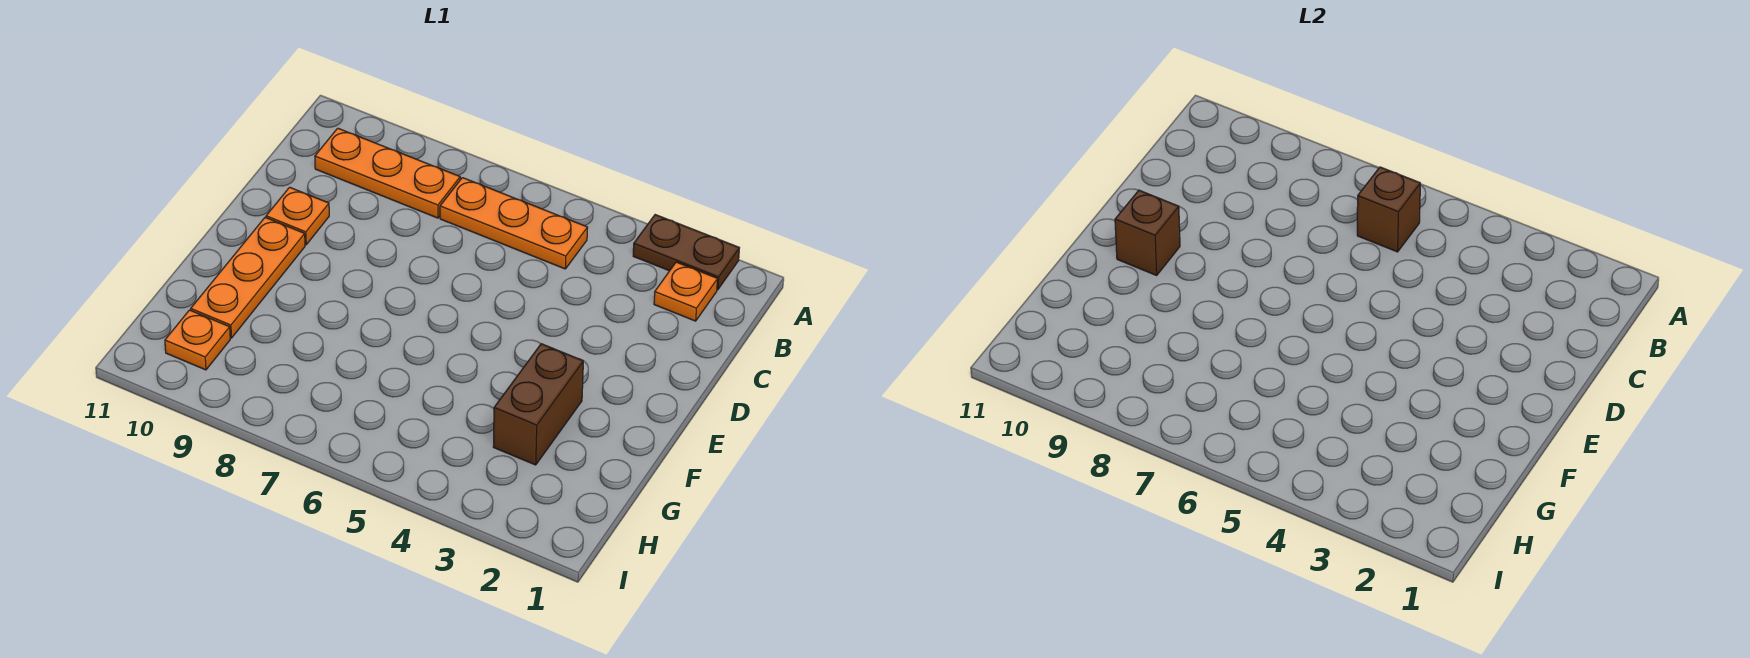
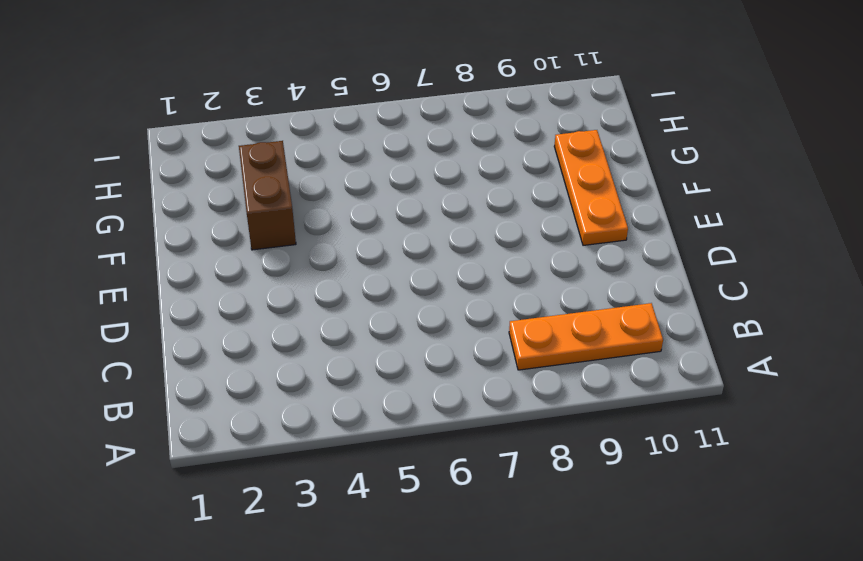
none -> brown 1x2 plate [633,215,739,290]
none -> orange 1x1 plate [654,262,718,321]

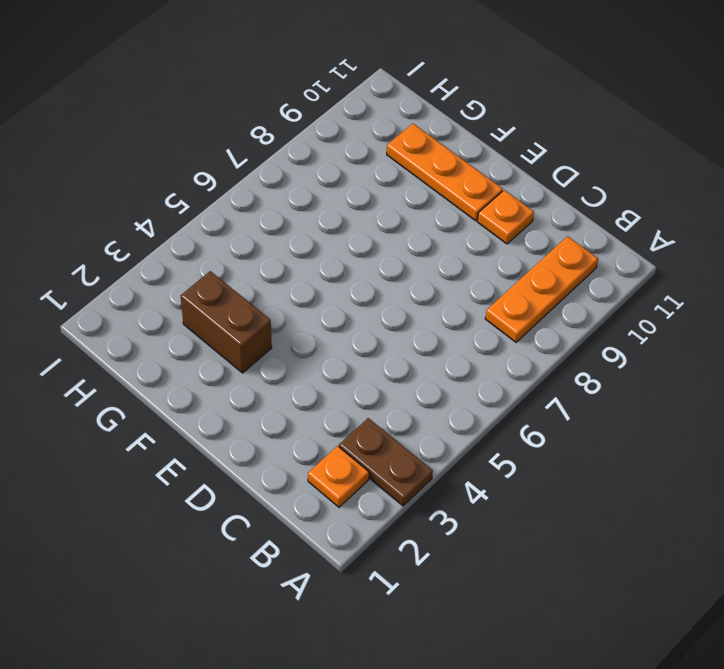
brown 1x2 plate [339,418,433,506] -> brown 1x2 plate turned to [633,215,739,290]
none -> orange 1x3 plate [440,178,588,269]
none -> orange 1x1 plate [165,310,230,370]

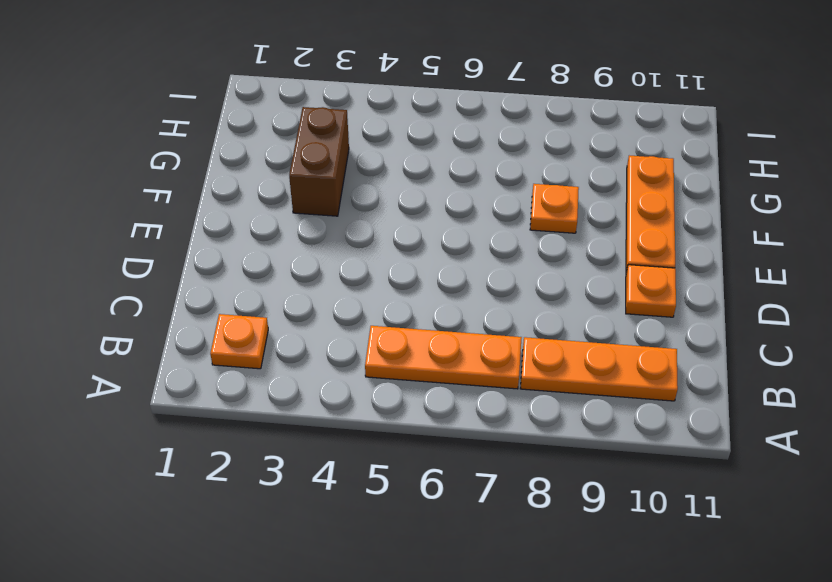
orange 1x1 plate [530,184,579,233] -> orange 1x1 plate moved to [165,310,230,370]
none -> brown 1x2 plate [633,215,739,290]
none -> brown 1x1 brick [1357,167,1420,252]

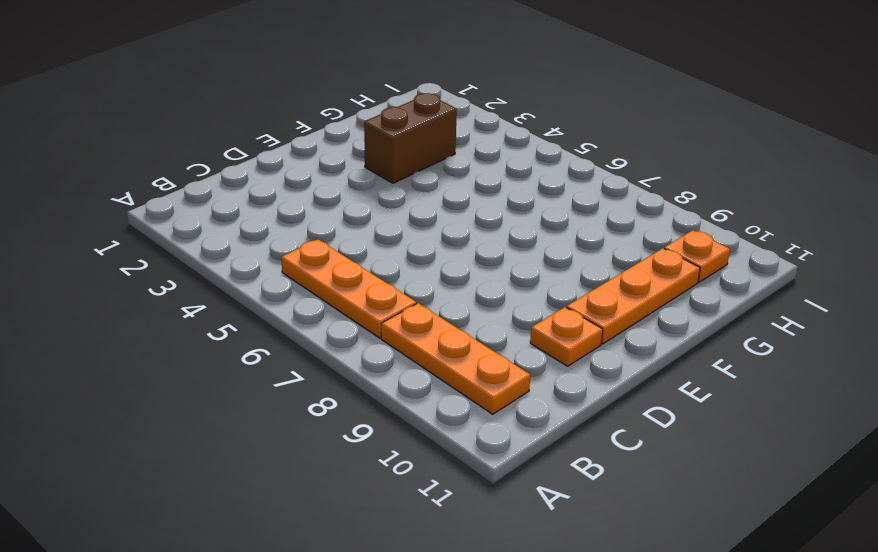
none -> brown 1x2 plate [633,215,739,290]
none -> orange 1x1 plate [654,262,718,321]

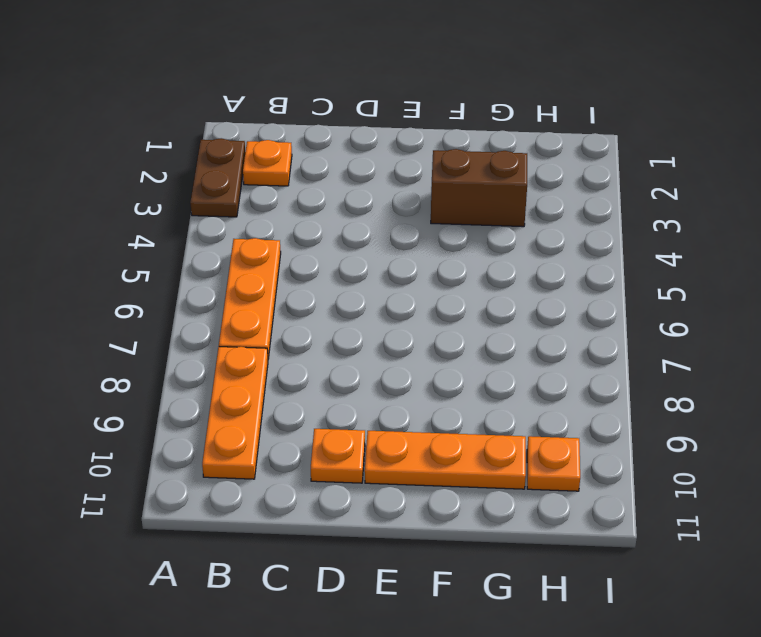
none -> brown 1x1 brick [1357,167,1420,252]
none -> brown 1x1 brick [1115,190,1180,275]

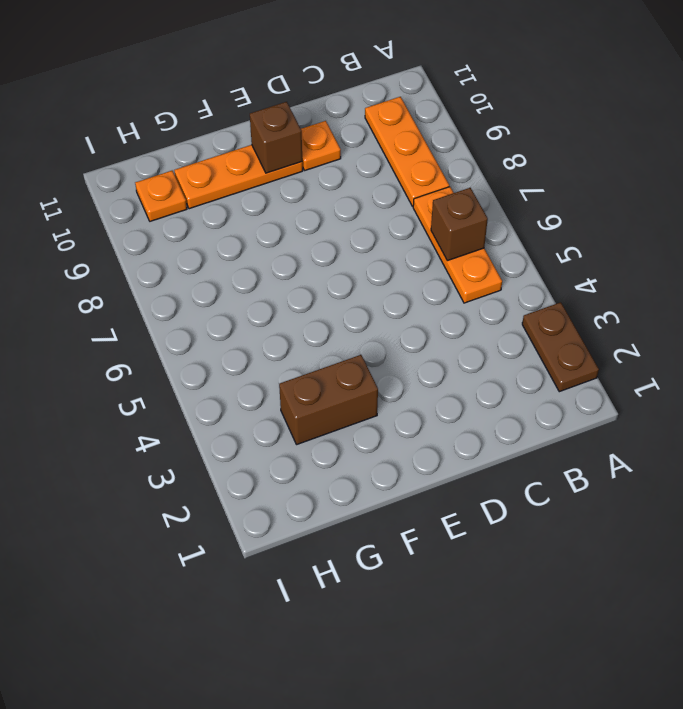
none -> orange 1x1 plate [654,262,718,321]

